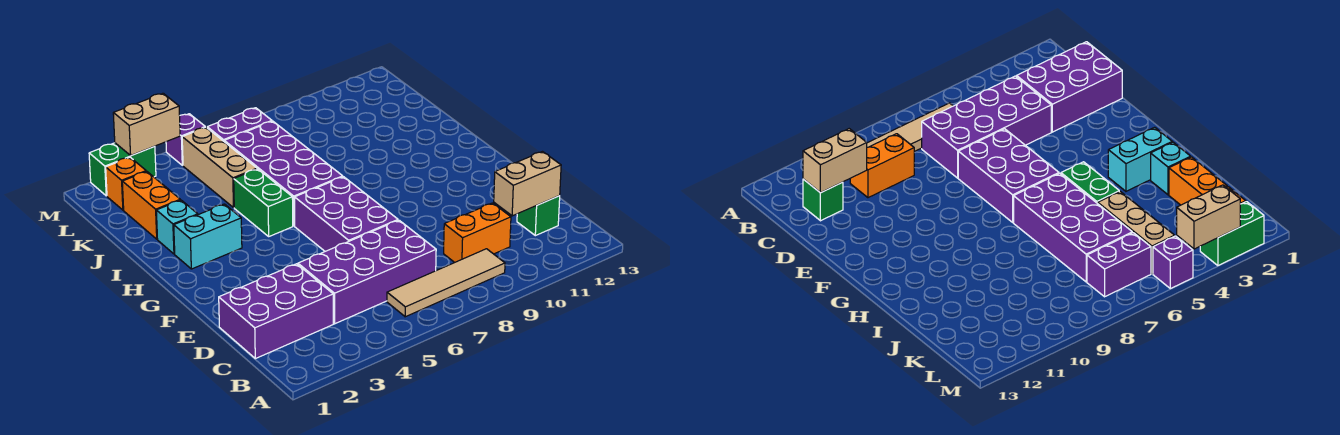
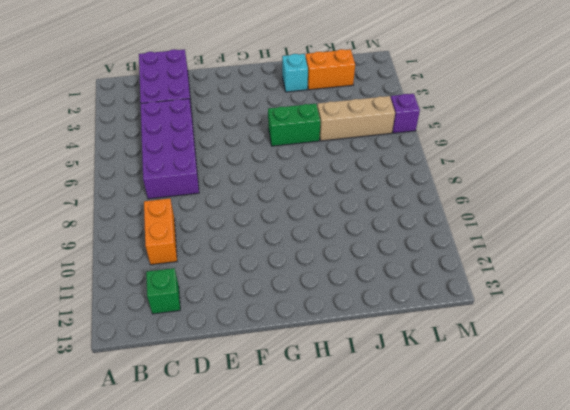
none -> tan 1x4 tile [387,249,505,317]
none -> purple 2x3 brick [295,177,398,251]
none -> cyan 1x2 brick [174,204,242,269]

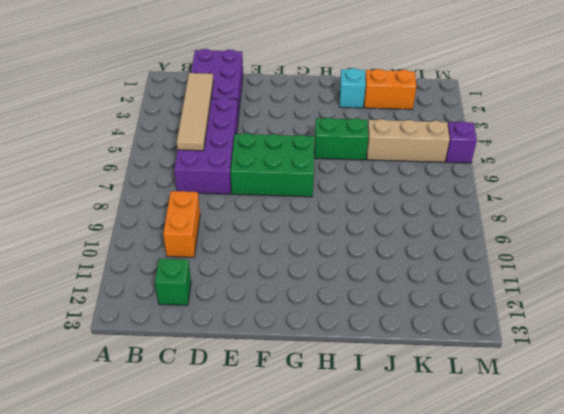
tan 1x4 tile [177,73,214,151] -> tan 1x4 tile moved to [387,249,505,317]
green 2x3 brick [231,133,314,197] -> purple 2x3 brick [295,177,398,251]
none -> cyan 1x2 brick [174,204,242,269]
none -> purple 2x4 brick [224,121,343,226]
none -> orange 1x1 brick [106,157,146,210]

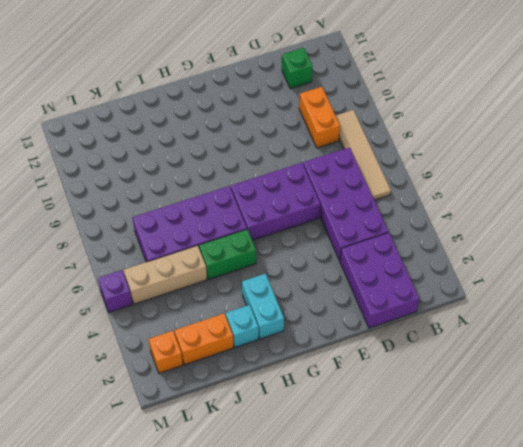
none -> purple 1x2 brick [207,108,272,141]
none -> green 1x2 brick [89,143,156,196]
none -> tan 1x2 brick [494,152,561,216]

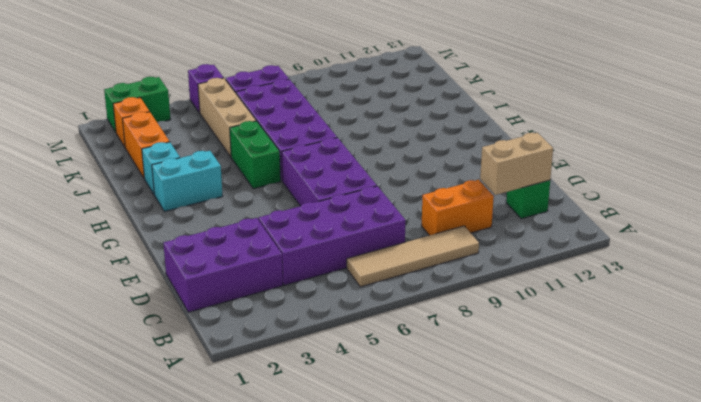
none -> tan 1x2 brick [113,93,180,156]

